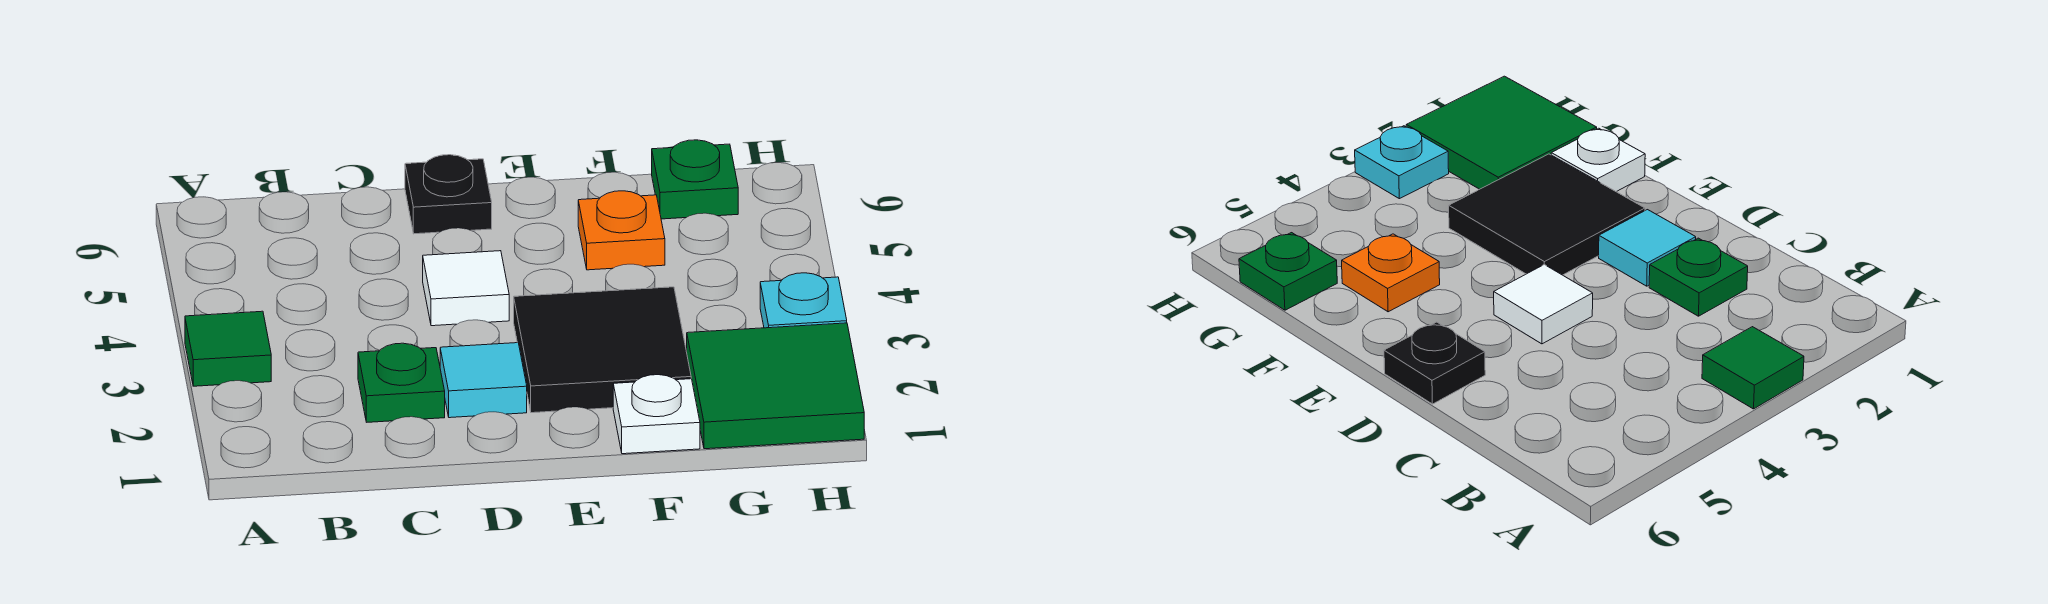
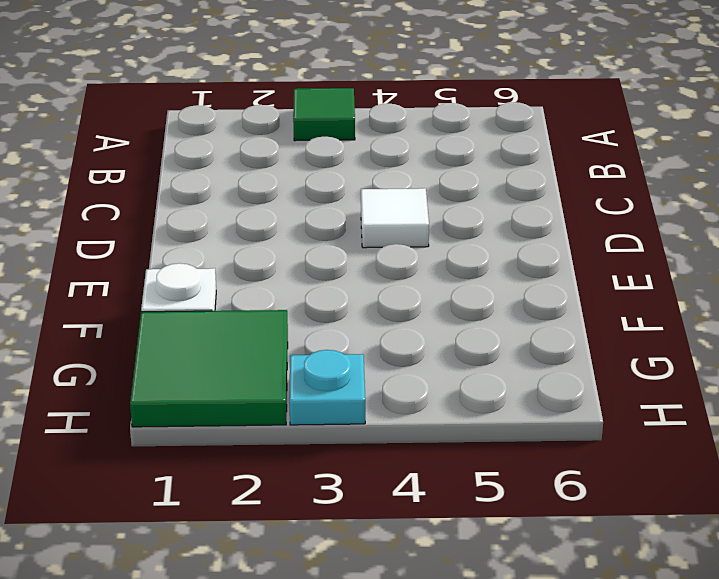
none -> green 1x1 plate [358,343,445,422]
none -> cyan 1x1 tile [440,343,527,418]

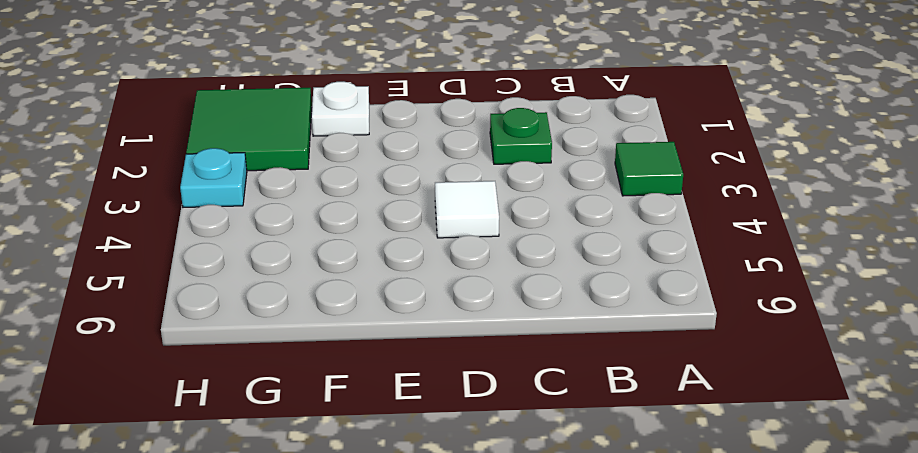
none -> cyan 1x1 tile [440,343,527,418]
none -> black 1x1 plate [405,155,492,234]

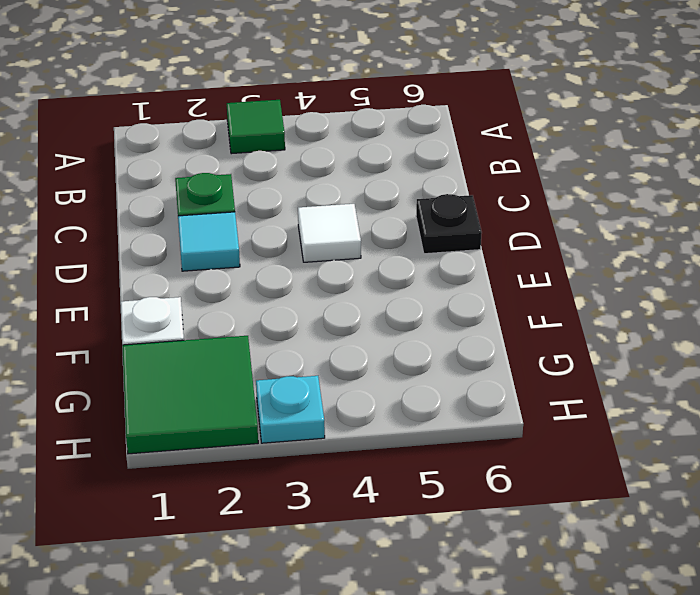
none -> black 2x2 tile [514,287,691,413]
none -> orange 1x1 plate [578,191,665,270]

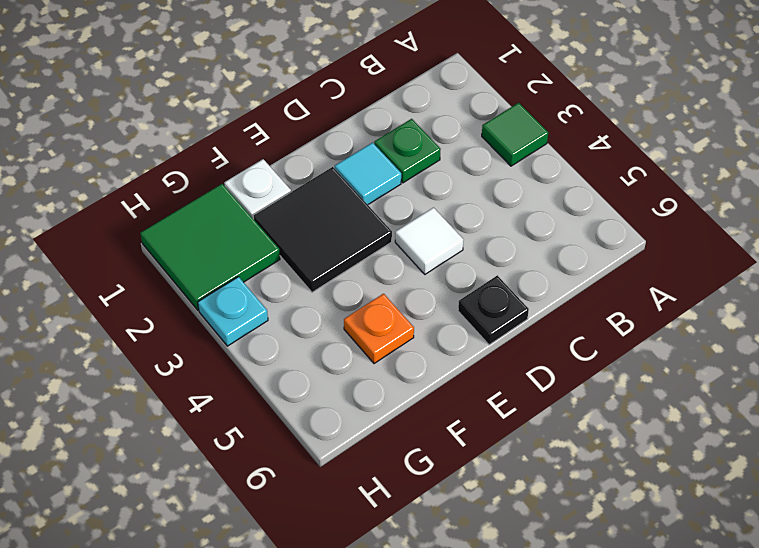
none -> green 1x1 plate [652,140,738,219]

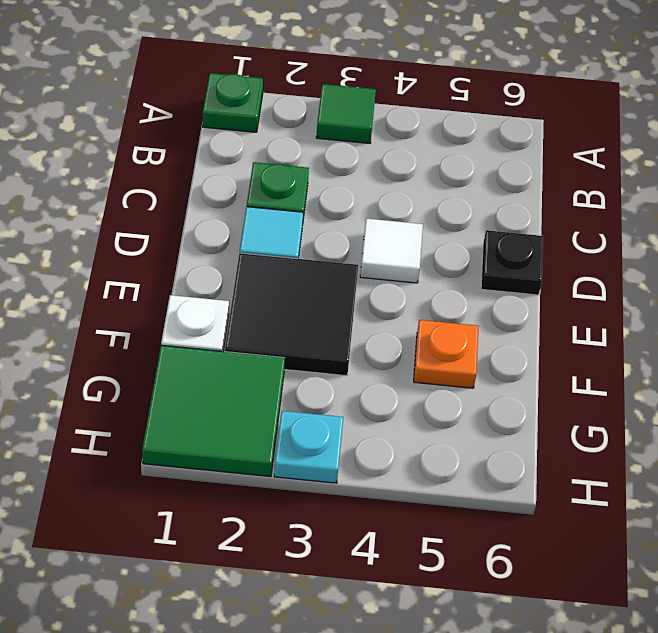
green 1x1 plate [203,73,263,132] -> green 1x1 plate moved to [652,140,738,219]

